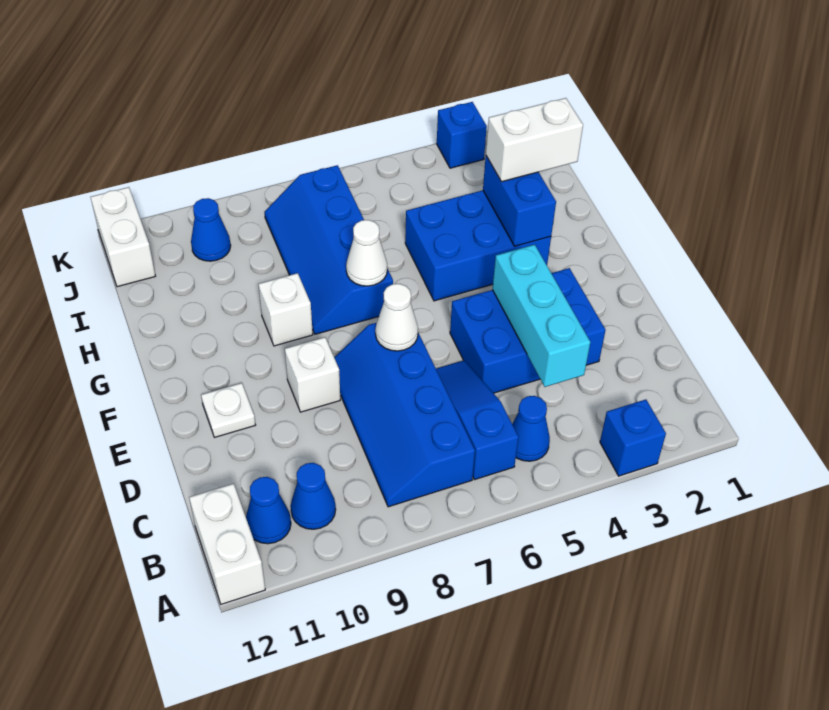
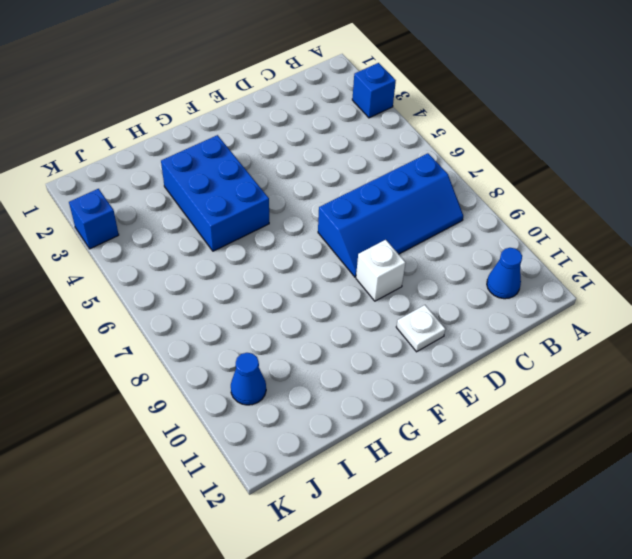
none -> white 1x2 brick [189,484,265,604]
none -> blue 1x1 cone [512,396,550,461]
none -> blue 1x3 slope [436,360,519,480]

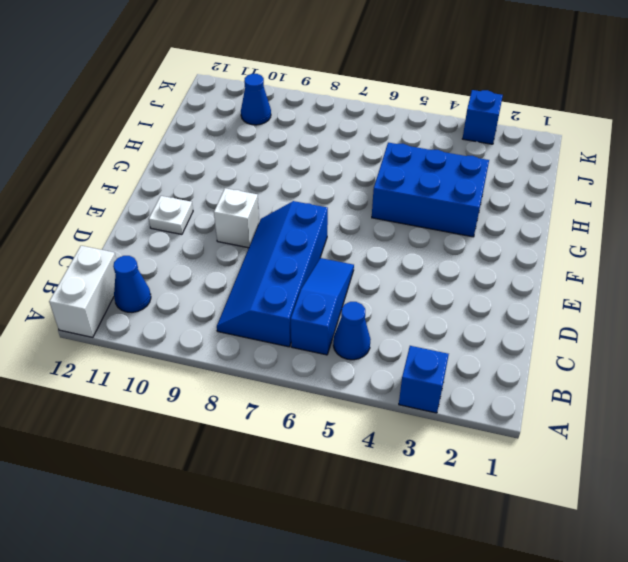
none -> blue 1x1 cone [291,463,336,529]
none -> blue 2x3 brick [450,268,605,393]
none -> blue 2x4 slope [265,165,393,334]

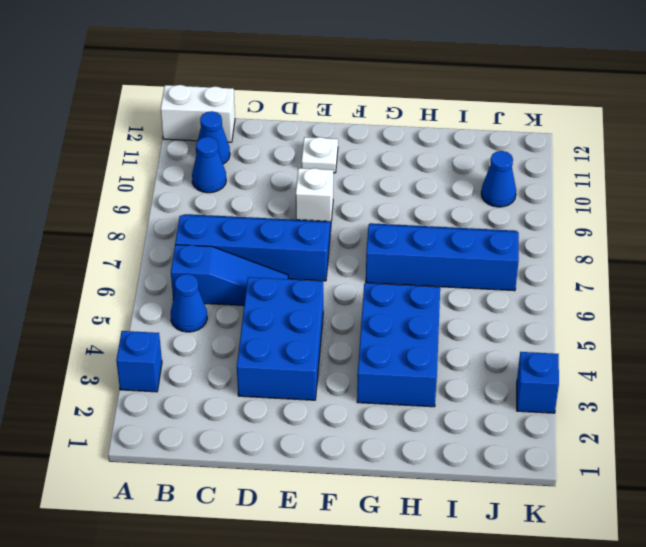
none -> white 1x1 brick [258,273,313,346]
none -> white 1x2 brick [91,187,155,287]
none -> cyan 1x3 brick [492,245,590,387]

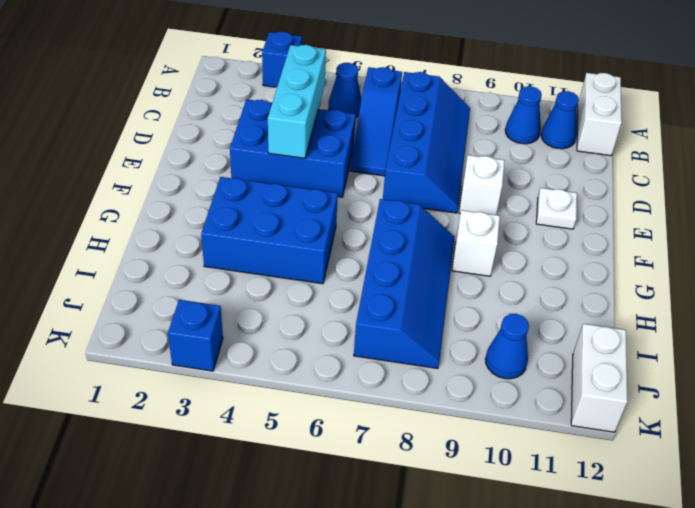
none -> white 1x1 cone [375,284,418,351]
none -> blue 1x2 brick [483,156,556,246]
none -> white 1x1 cone [346,220,387,286]

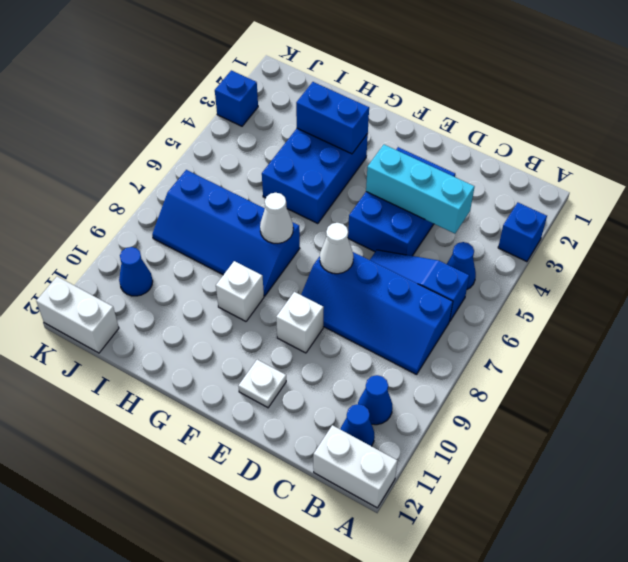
none -> white 1x2 brick [486,98,583,182]

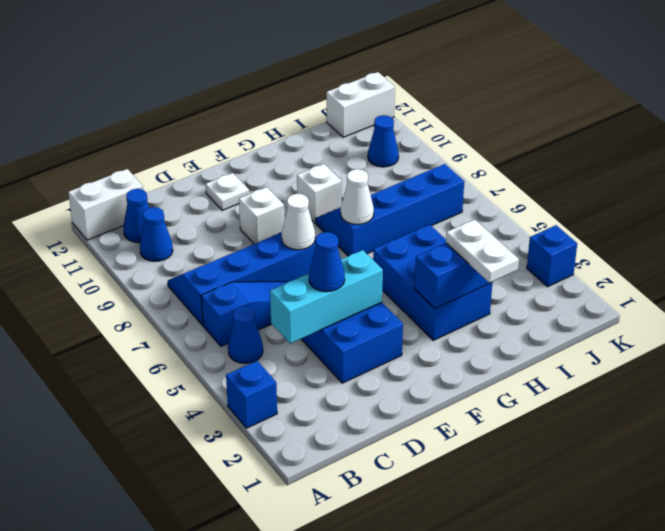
blue 1x1 cone [309,232,345,292] -> none
white 1x2 plate [446,219,519,283] -> white 1x2 brick [486,98,583,182]

